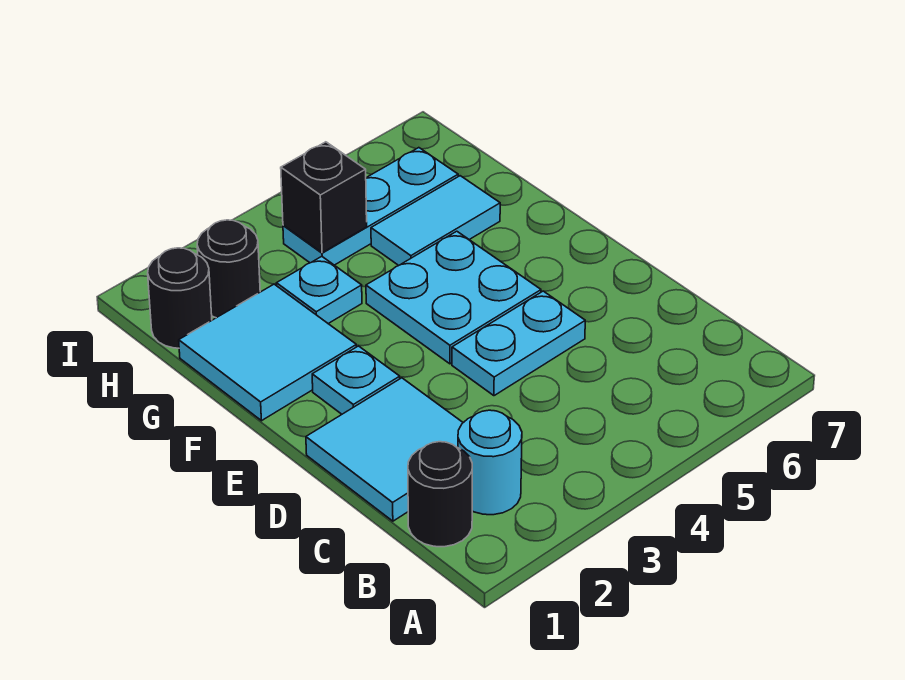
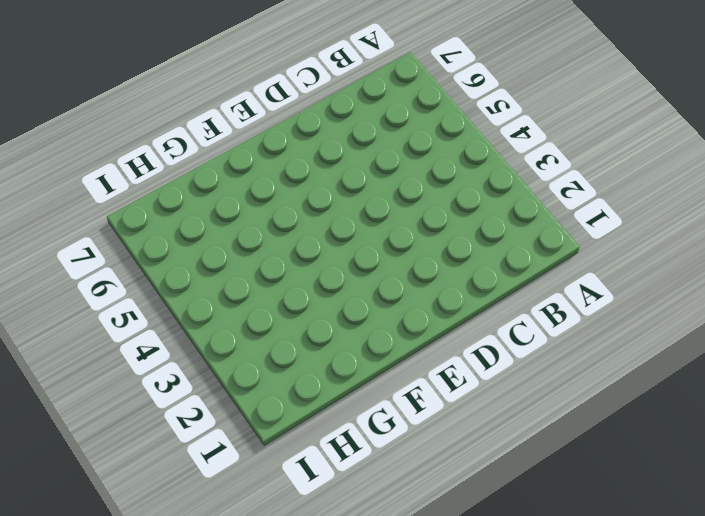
none -> black 1x1 round brick [408,442,472,547]
none -> cyan 1x1 round brick [458,410,522,515]
none -> cyan 2x2 tile [306,378,463,521]

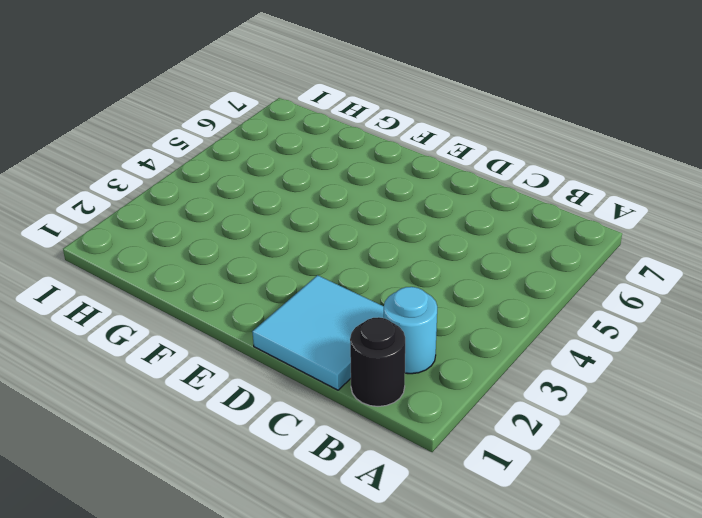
none -> cyan 1x2 plate [452,291,585,396]
none -> cyan 1x1 plate [312,346,400,414]
none -> cyan 2x2 plate [366,231,541,364]

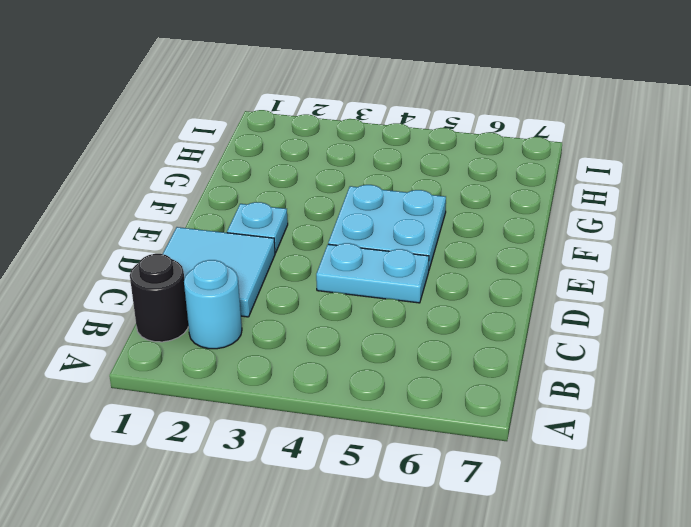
none -> cyan 2x2 tile [179,284,356,421]
none -> cyan 1x1 plate [276,256,362,324]
none -> cyan 1x2 tile [371,176,500,266]

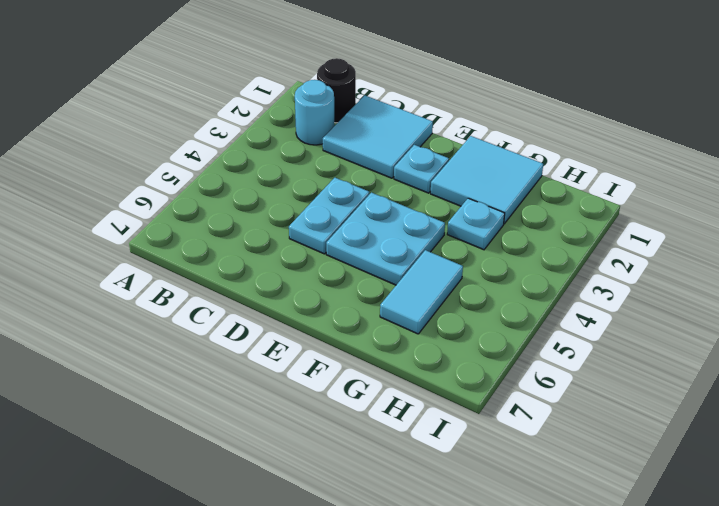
none -> black 1x1 round brick [148,248,212,348]
none -> black 1x1 round brick [197,220,260,318]
none -> cyan 1x3 plate [283,148,458,265]

